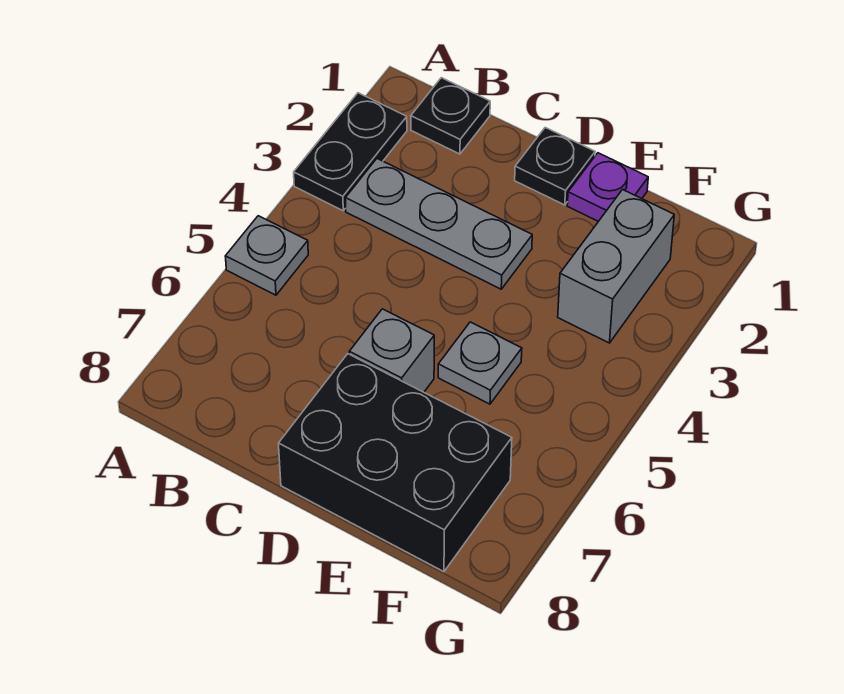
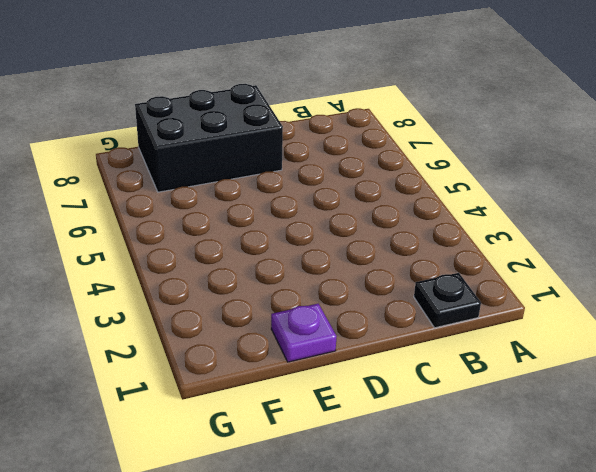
none -> black 1x2 plate [294,93,407,211]
none -> grey 1x1 plate [225,216,308,295]

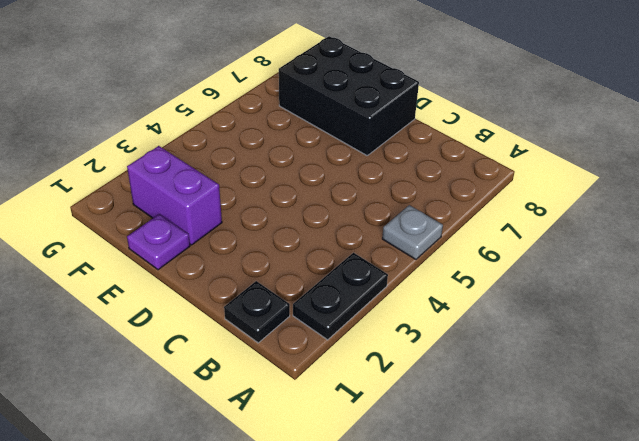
purple 1x2 brick [127,146,222,245] -> grey 1x2 brick [558,190,674,343]
none -> grey 1x3 plate [345,159,532,289]
none -> black 1x1 plate [515,128,595,205]

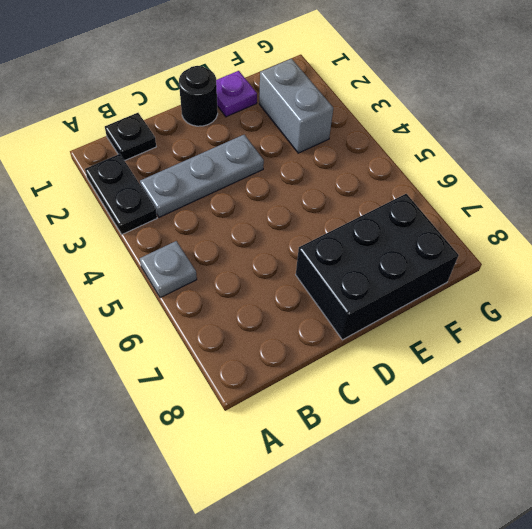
black 1x1 round brick [179,66,218,126] -> black 1x1 plate [515,128,595,205]
none -> grey 1x1 brick [349,309,434,392]
none -> grey 1x1 plate [438,322,522,404]

